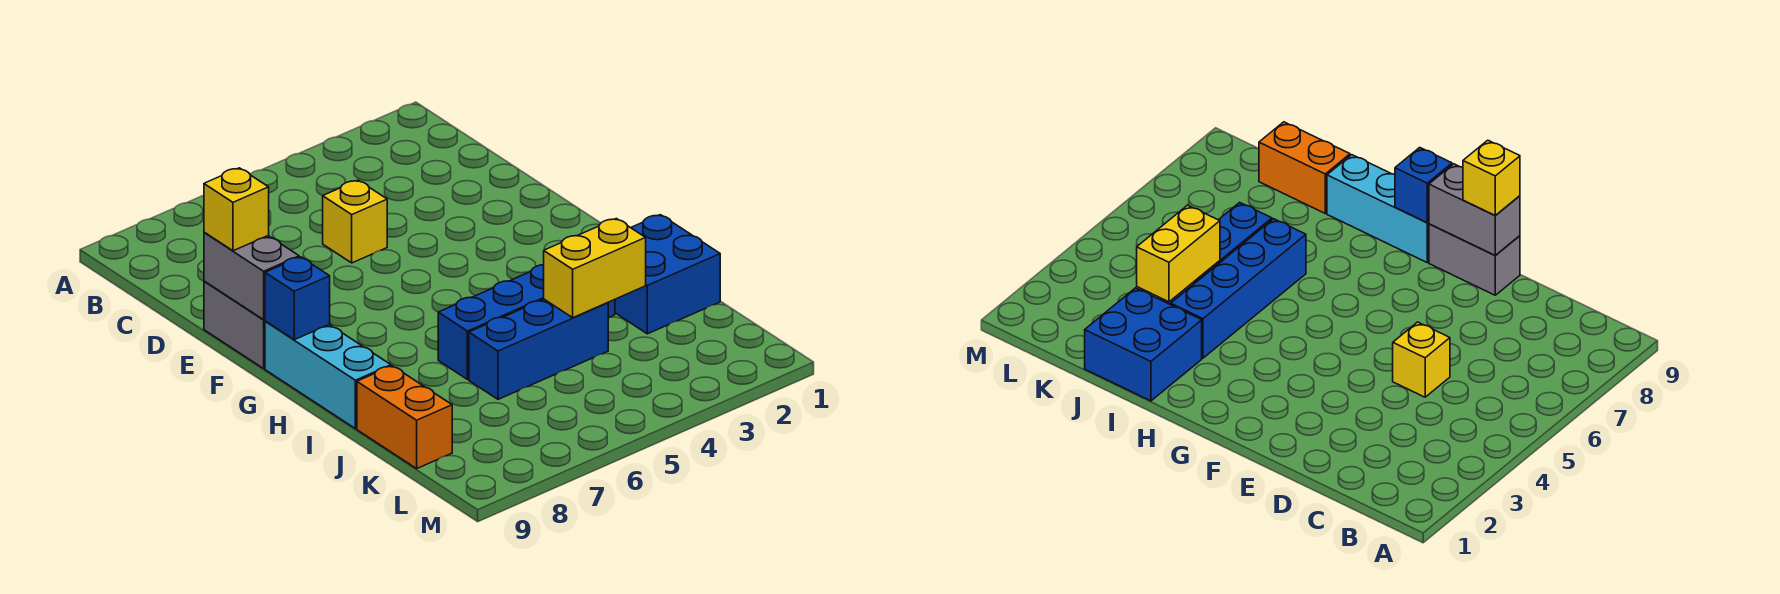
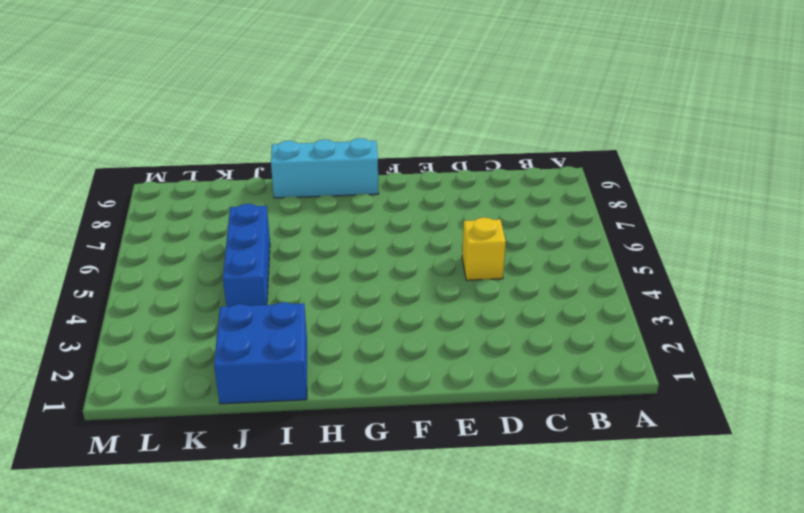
none -> grey 1x2 brick [204,281,265,368]
none -> blue 1x4 brick [438,265,615,379]

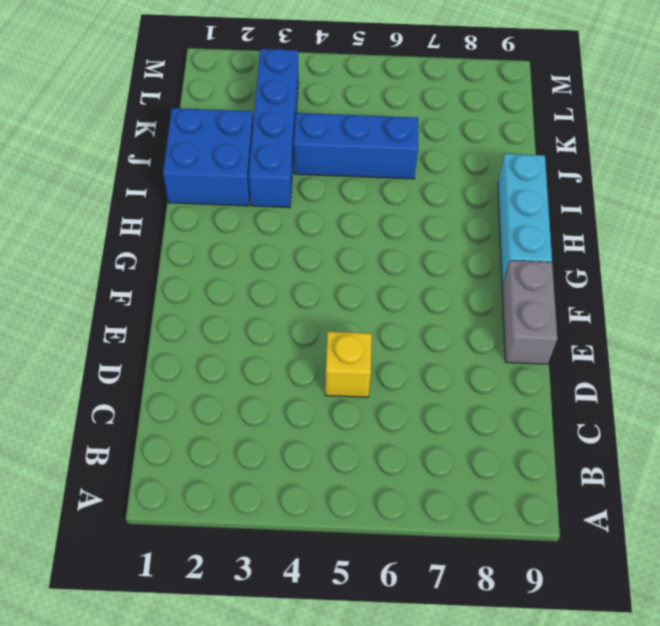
blue 1x4 brick [249,49,299,208] -> blue 1x4 brick turned to [438,265,615,379]
none -> orange 1x2 brick [357,366,452,468]
none -> grey 1x2 brick [204,232,299,320]

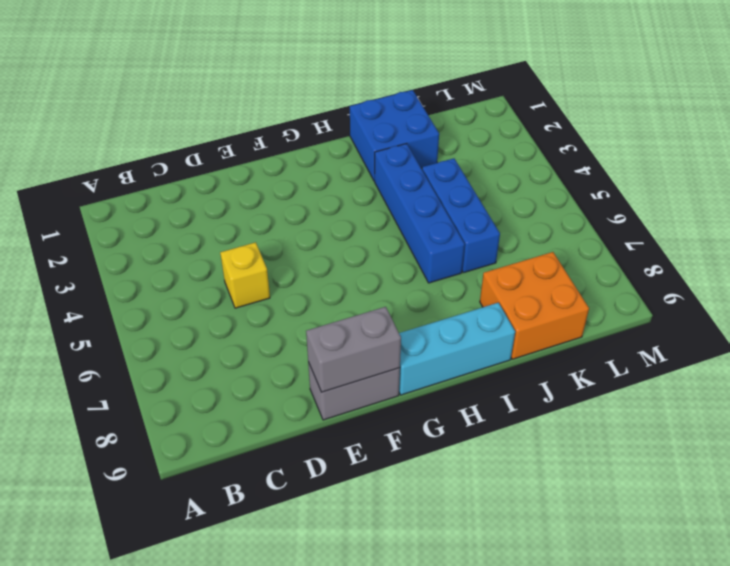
orange 2x2 brick [480,252,589,359] -> orange 1x2 brick [357,366,452,468]
none -> blue 1x1 brick [265,257,330,340]
none -> yellow 1x2 brick [544,219,646,318]

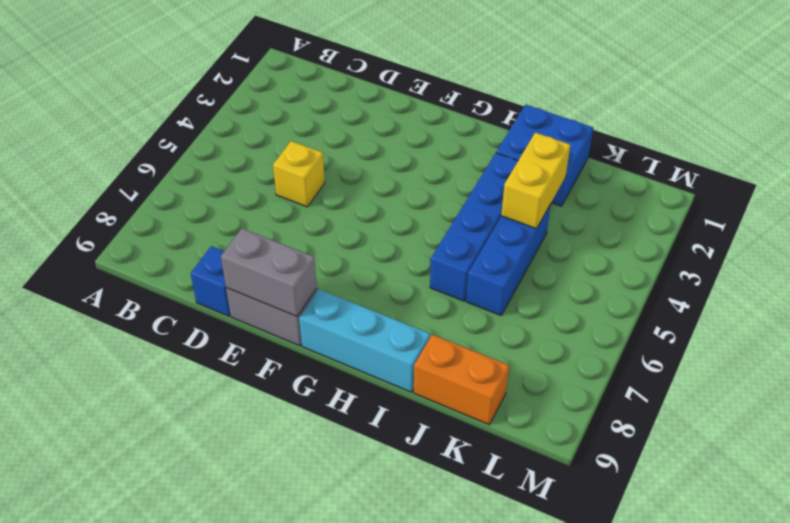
blue 1x1 brick [191,246,231,316] -> blue 1x1 brick moved to [265,257,330,340]
none -> yellow 1x1 brick [204,168,269,251]

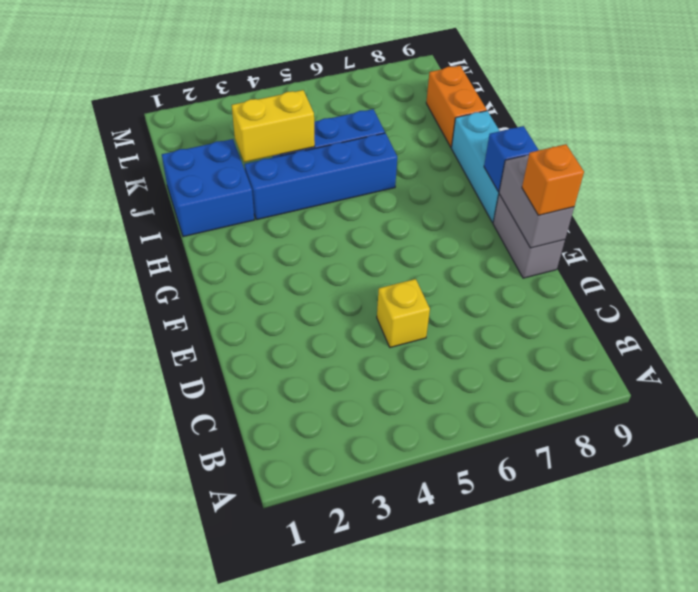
orange 1x1 brick [522,144,584,215] -> yellow 1x1 brick [204,168,269,251]

